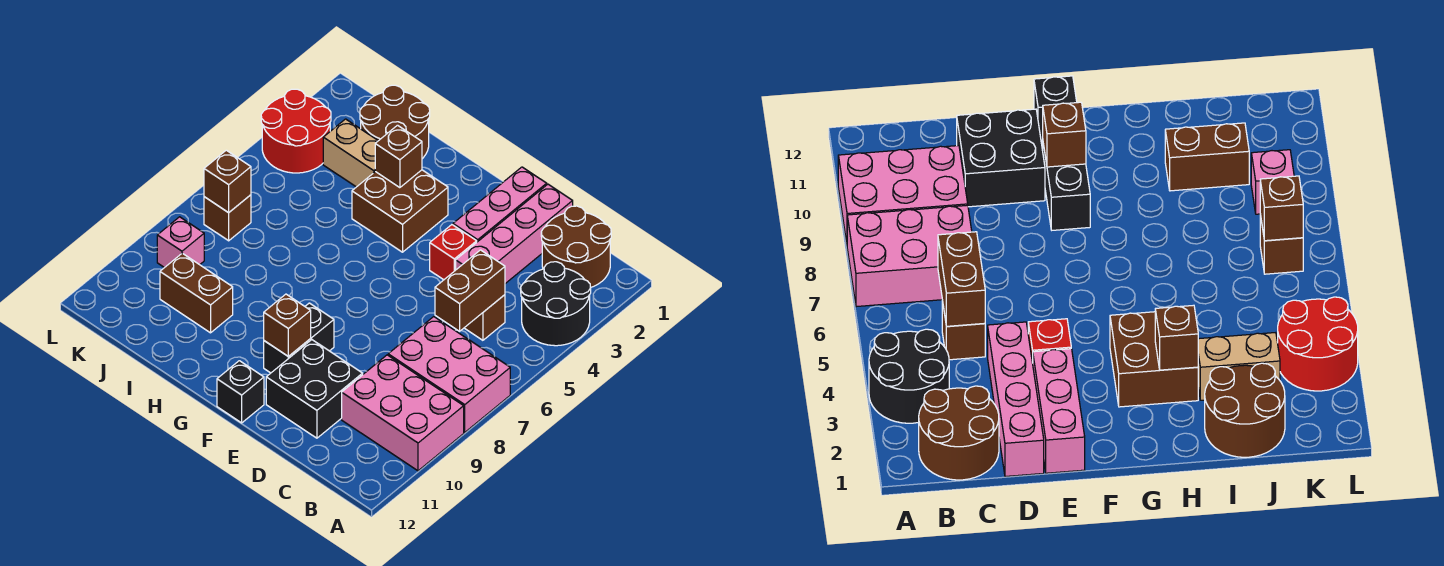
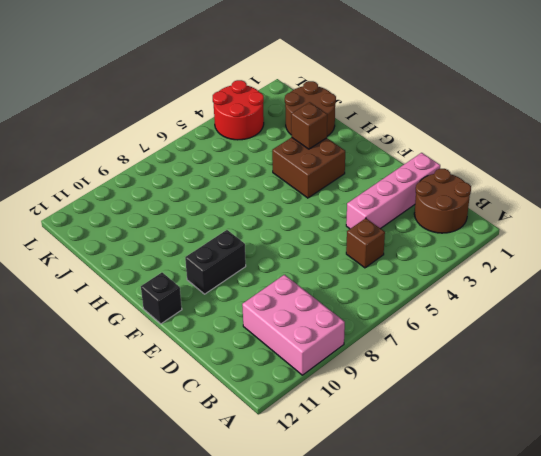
none -> black 2x2 round brick [521,262,591,346]
none -> pink 2x3 brick [388,317,510,432]
none -> black 2x2 brick [266,340,363,438]

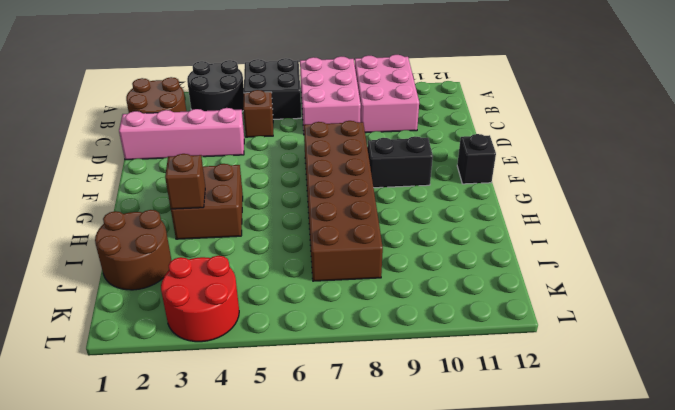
black 2x2 brick [244,58,301,119] -> black 2x2 brick moved to [266,340,363,438]
brown 2x6 brick [304,121,383,281] -> none
none -> pink 1x3 brick [453,167,547,242]
none -> red 1x1 brick [430,225,477,280]
none -> tan 1x2 brick [323,119,378,187]

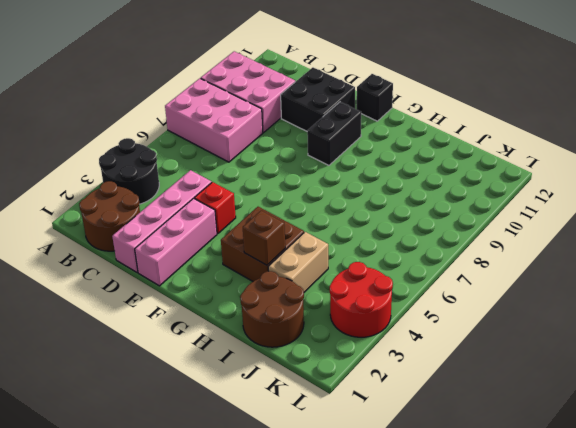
tan 1x2 brick [268,232,328,292] -> tan 1x2 brick turned to [323,119,378,187]
none -> brown 1x1 brick [465,295,505,340]
none -> brown 1x2 brick [160,253,233,333]
none -> brown 1x1 brick [204,195,251,241]

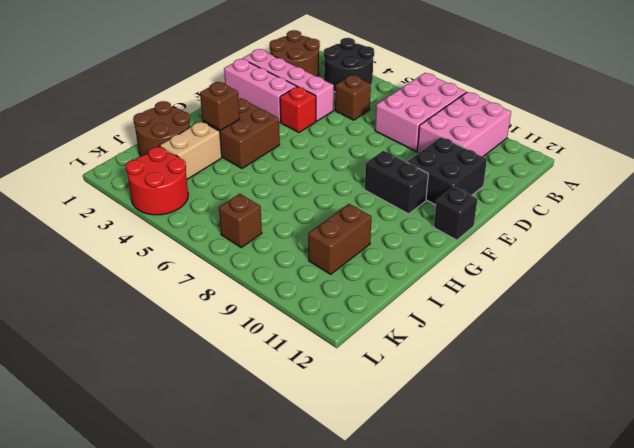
none -> pink 1x1 brick [157,217,204,268]
none -> brown 1x2 brick [435,250,505,331]
none -> brown 1x1 brick [264,294,311,357]

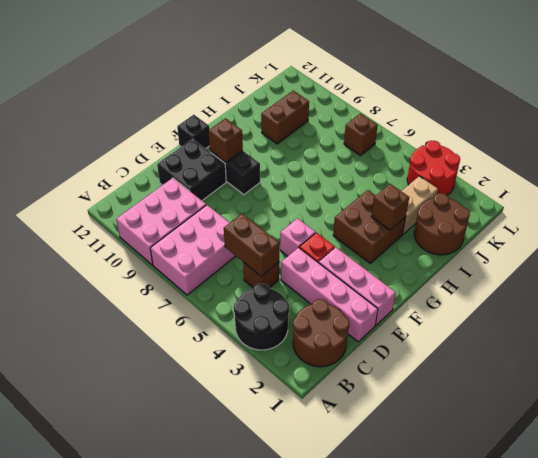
pink 1x1 brick [280,218,316,256] -> pink 1x1 brick moved to [157,217,204,268]
none -> brown 1x1 brick [204,150,251,213]

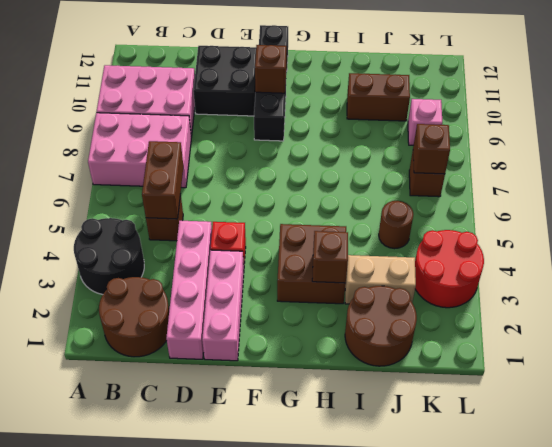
brown 1x1 round brick [379,201,413,249] -> none

